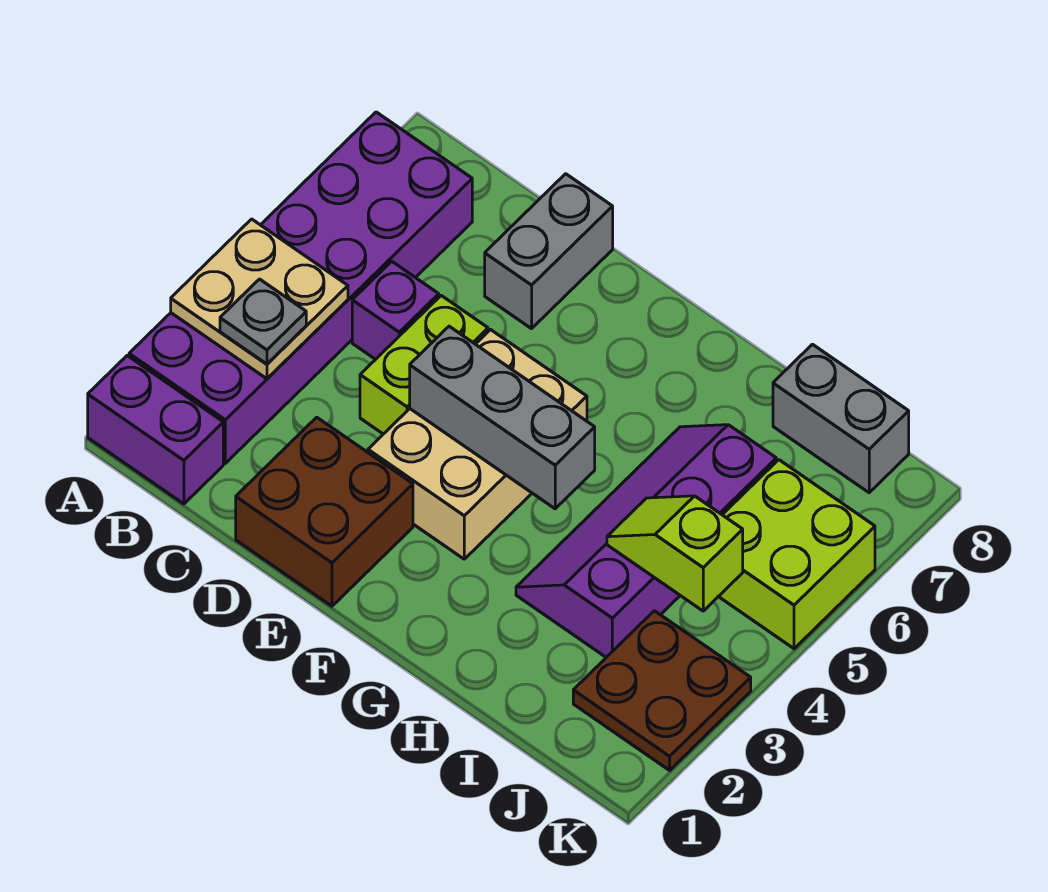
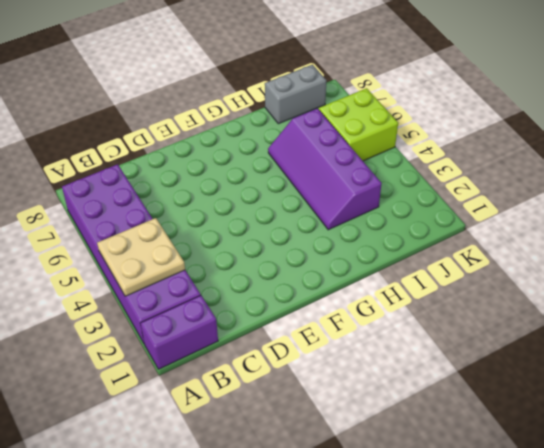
none -> purple 1x1 brick [352,261,439,359]
none -> brown 2x2 brick [236,417,413,606]
none -> lime 1x2 brick [360,296,488,434]

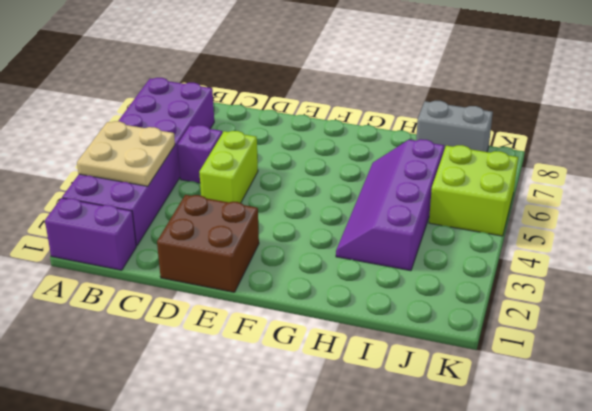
none -> grey 1x2 brick [485,174,613,329]
none -> tan 2x3 brick [368,330,587,559]
none -> brown 2x2 plate [573,611,751,770]

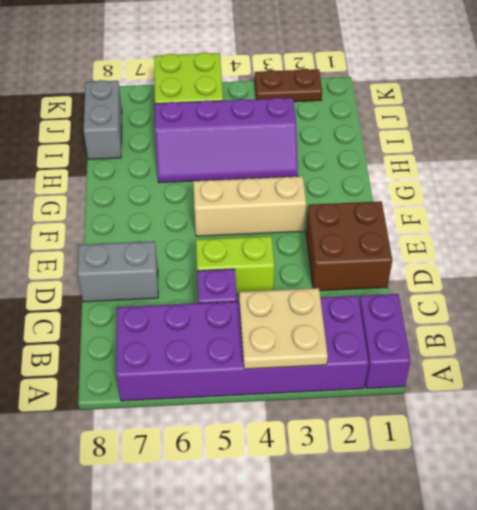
tan 1x3 brick [193,176,306,236] -> tan 2x3 brick [368,330,587,559]
brown 1x2 plate [255,69,322,102] -> brown 2x2 plate [573,611,751,770]
none -> grey 1x3 brick [410,326,595,509]
none -> lime 1x2 slope [607,496,743,611]
none -> grey 1x1 plate [220,279,306,364]

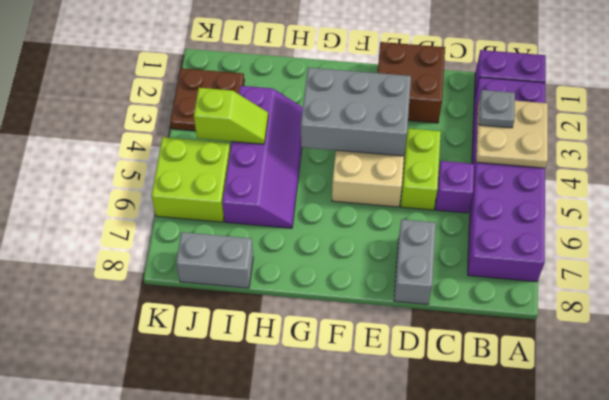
grey 2x3 brick [301,67,411,156] -> grey 1x3 brick [410,326,595,509]

